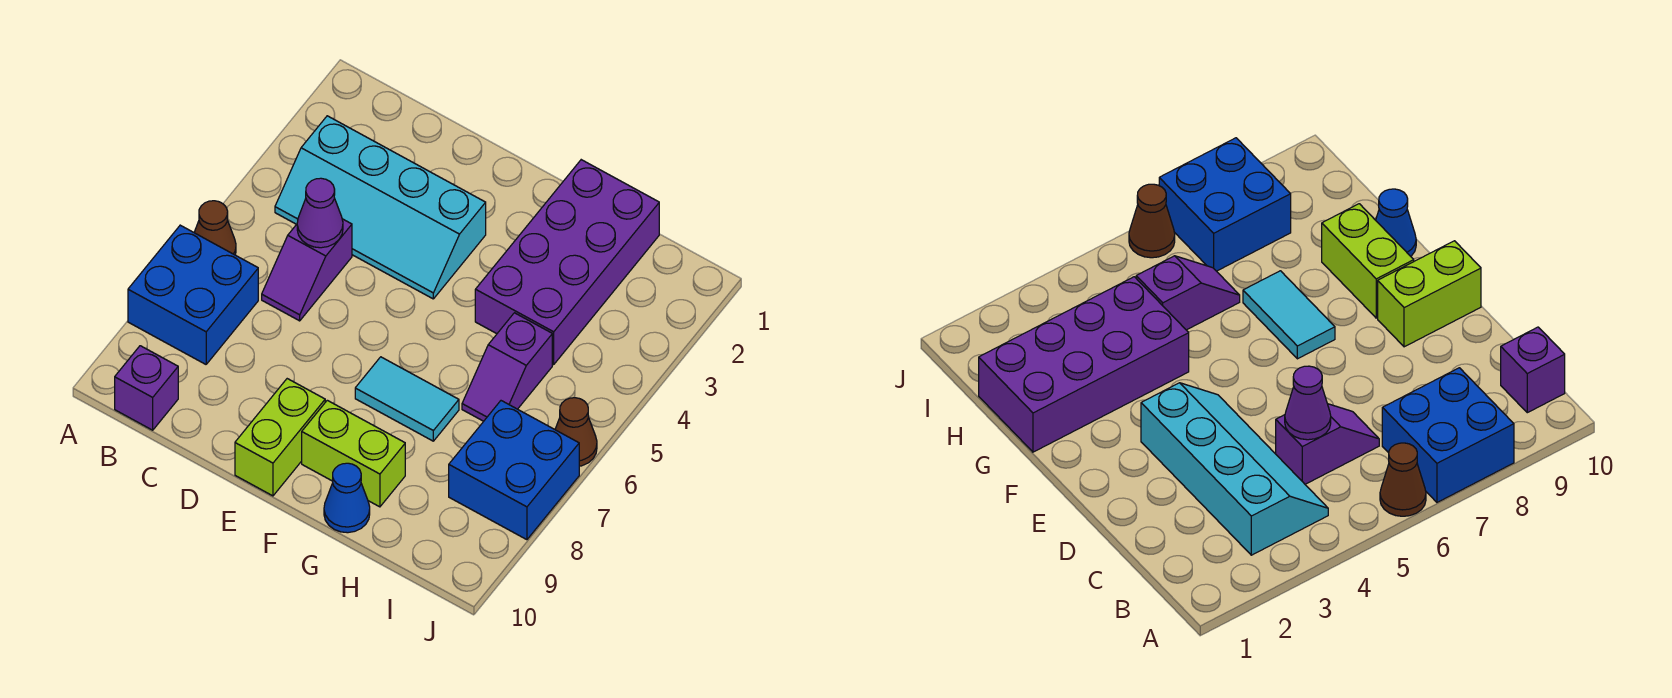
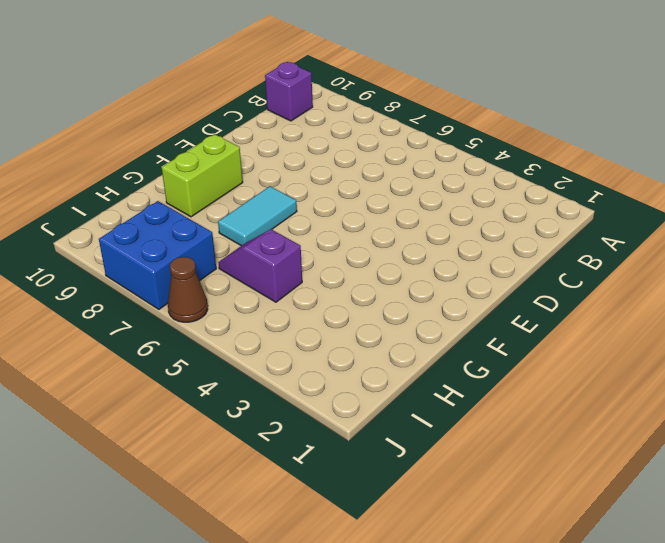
none -> brown 1x1 cone [194,201,236,255]
none -> blue 2x2 brick [128,225,258,364]
none -> cyan 2x4 slope [275,116,486,299]

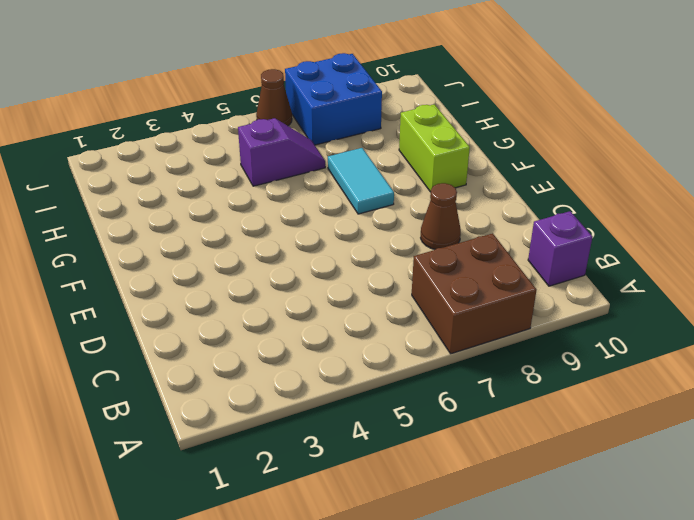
brown 2x2 brick [412,233,536,354] -> blue 2x2 brick [128,225,258,364]
brown 1x1 cone [421,183,461,249] -> brown 1x1 cone moved to [194,201,236,255]
none -> cyan 2x4 slope [275,116,486,299]
none -> purple 1x2 slope [262,219,352,321]
none -> lime 1x2 brick [235,379,325,496]

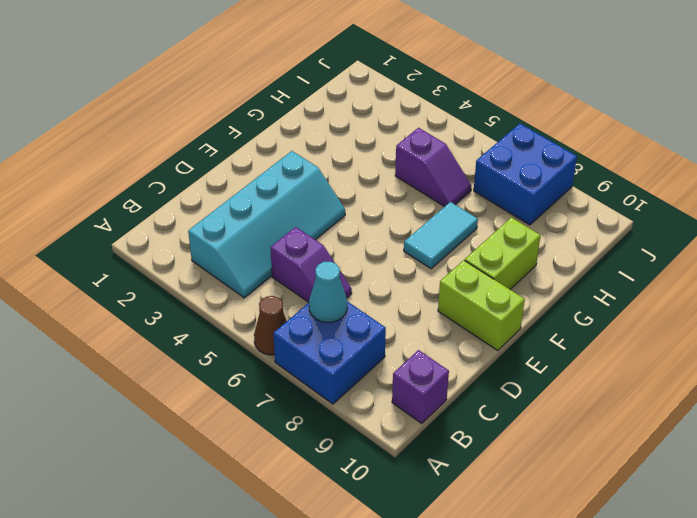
cyan 1x1 cone [309,262,347,322] -> none
none -> purple 2x4 brick [475,160,659,364]
none -> blue 1x1 cone [324,463,370,533]
none -> brown 1x1 cone [555,398,597,466]

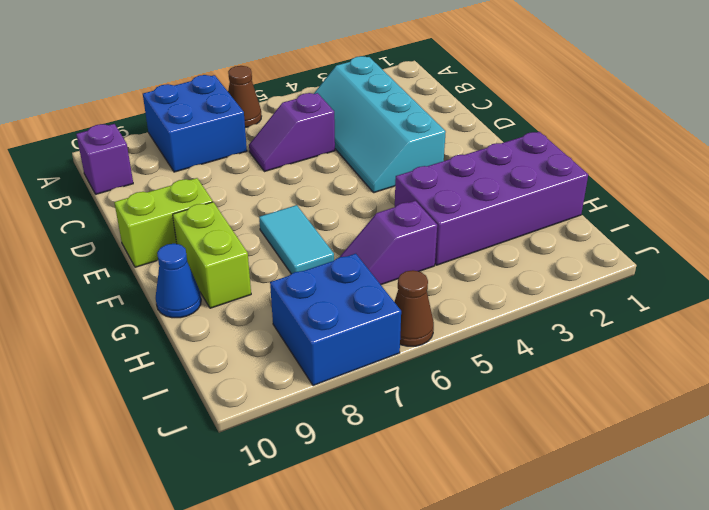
none -> purple 1x1 cone [297,178,343,248]

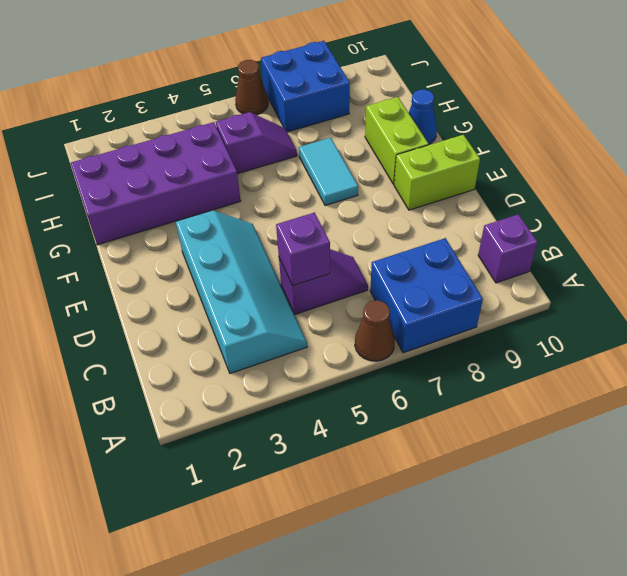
purple 1x1 brick [276,213,330,286] -> purple 1x1 cone [297,178,343,248]

